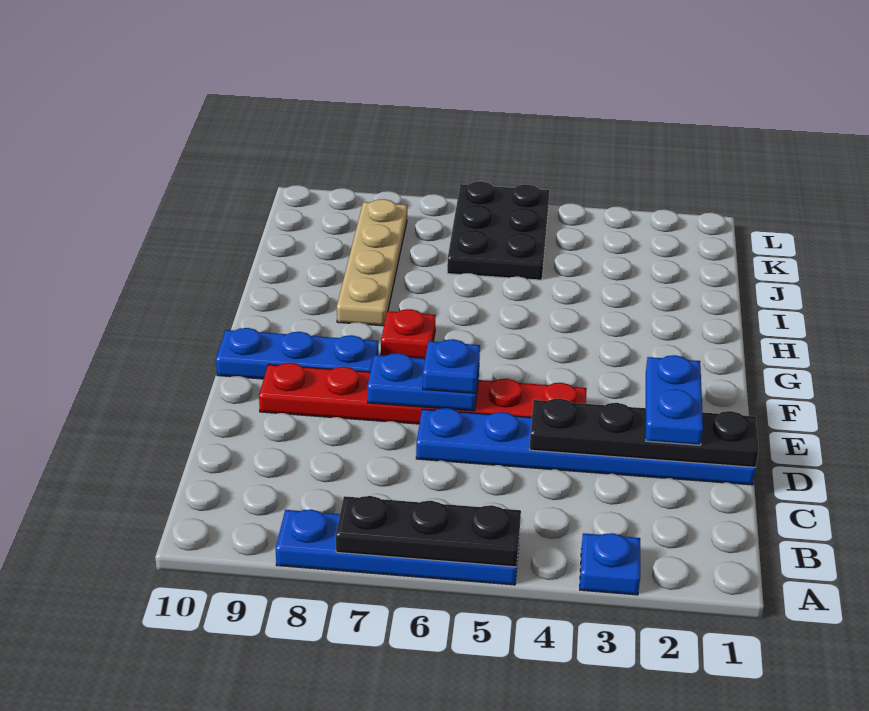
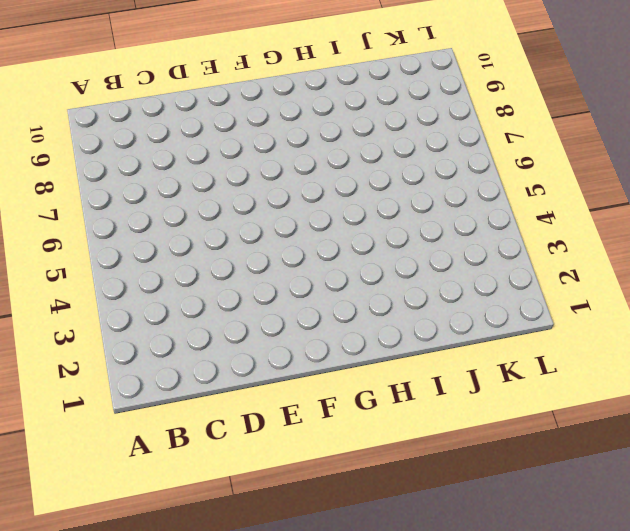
none -> blue 1x1 plate [580,533,640,595]
none -> blue 1x4 plate [276,509,520,585]
none -> blue 1x6 plate [416,408,756,485]

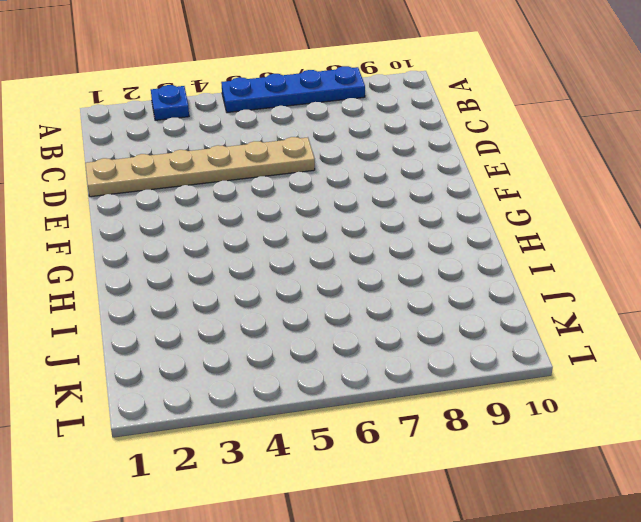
tan 1x6 plate [85,137,315,197] -> blue 1x6 plate [416,408,756,485]
none -> red 1x6 plate [259,363,587,424]
none -> blue 1x3 plate [216,328,378,379]
none -> red 1x1 plate [381,309,436,359]

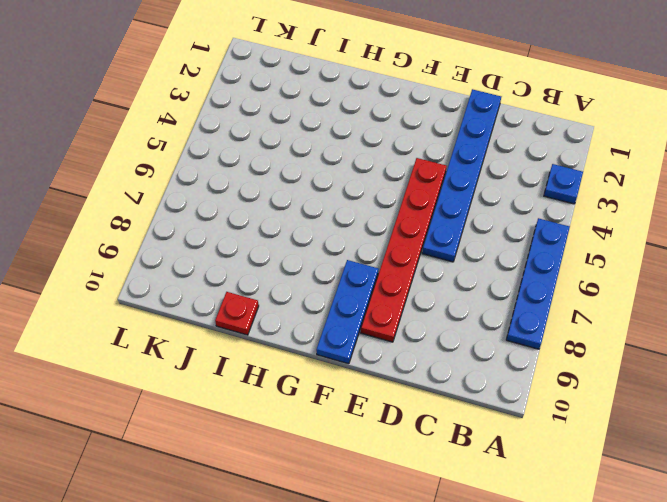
red 1x1 plate [215,292,259,335] -> red 1x1 plate moved to [381,309,436,359]
none -> tan 1x4 plate [337,199,407,326]
none -> black 2x3 plate [447,181,549,280]
none -> black 1x3 plate [336,496,521,567]

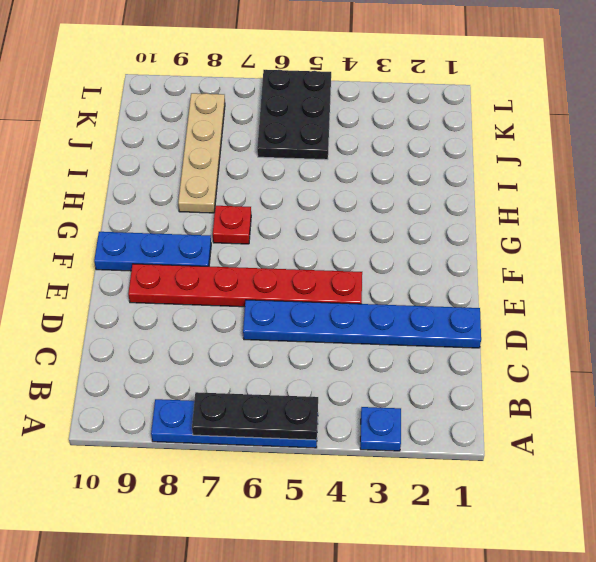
none -> black 1x4 plate [530,399,759,467]
none -> blue 1x2 plate [368,353,479,411]
none -> blue 1x2 plate [646,355,703,445]

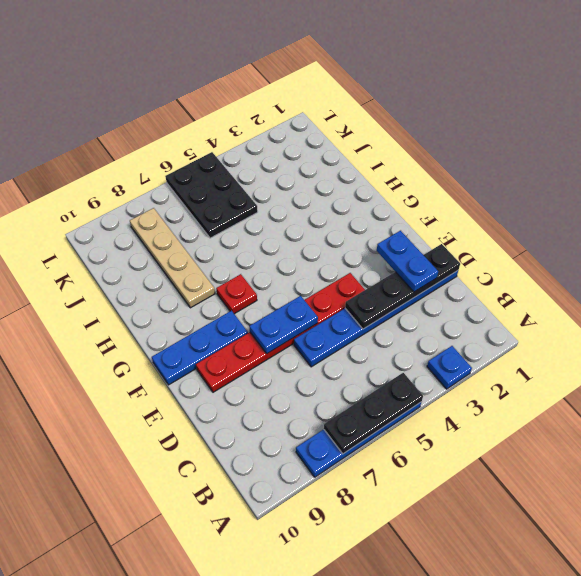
none -> blue 1x1 plate [423,339,480,393]

